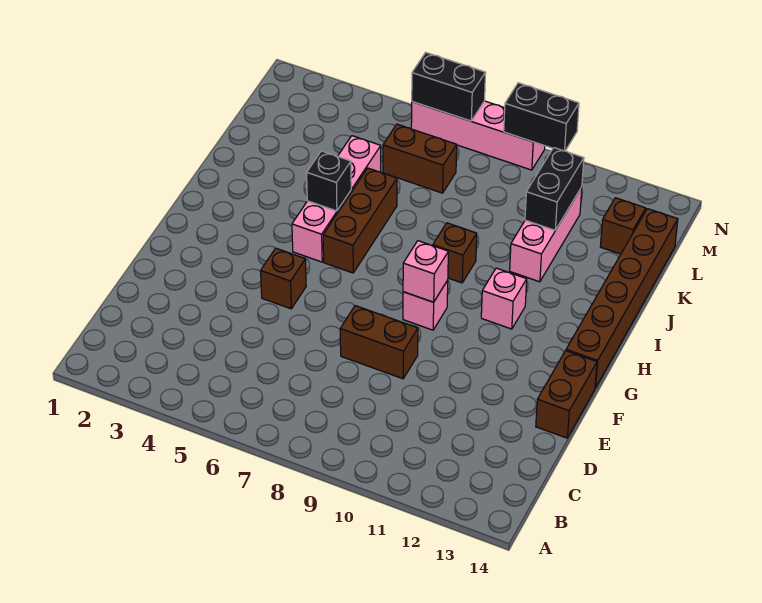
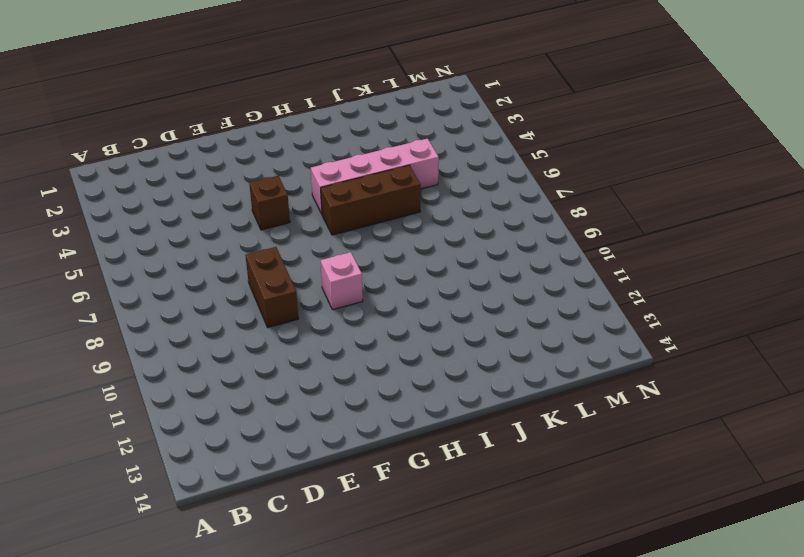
none -> brown 1x2 brick [536,351,597,438]
none -> brown 1x6 brick [566,209,678,388]
none -> pink 1x1 brick [481,268,527,329]

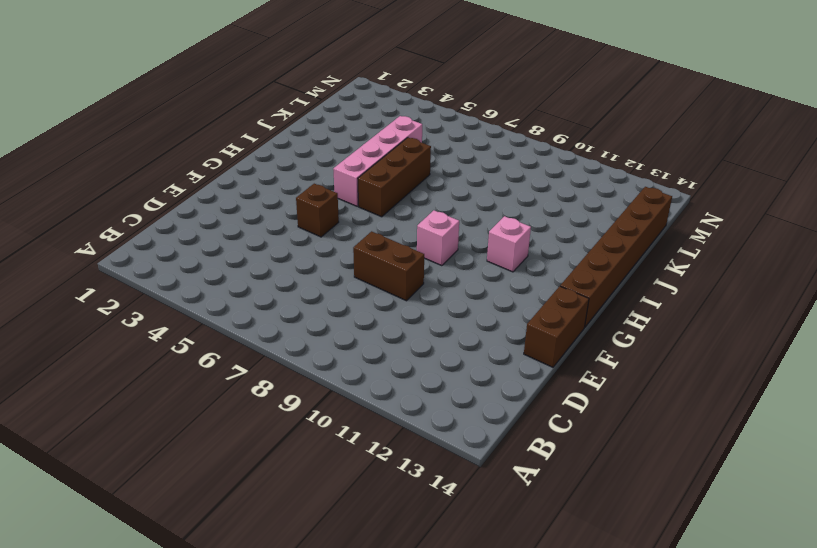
none -> brown 1x1 brick [433,223,477,283]
none -> pink 1x3 brick [510,187,582,282]
none -> brown 1x2 brick [383,124,457,193]

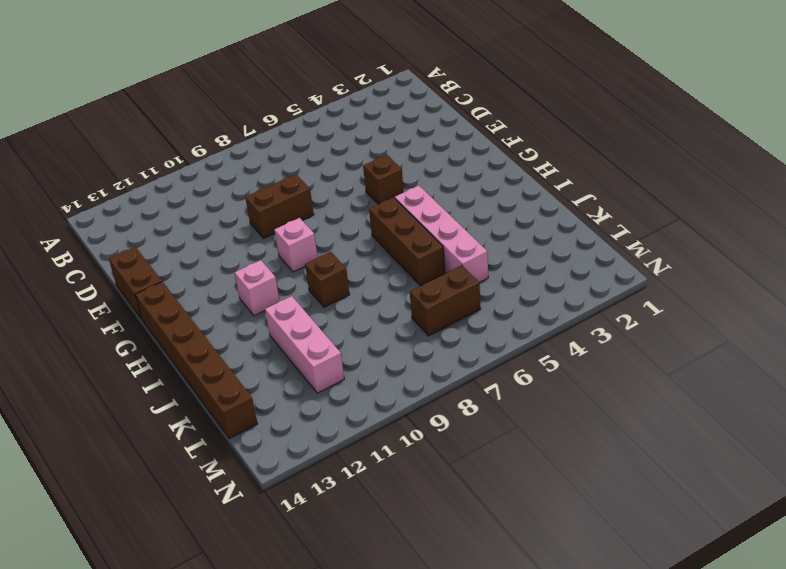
none -> brown 1x1 brick [600,198,646,254]
none -> pink 1x4 brick [411,101,545,170]
none -> pink 1x1 brick [403,241,448,302]

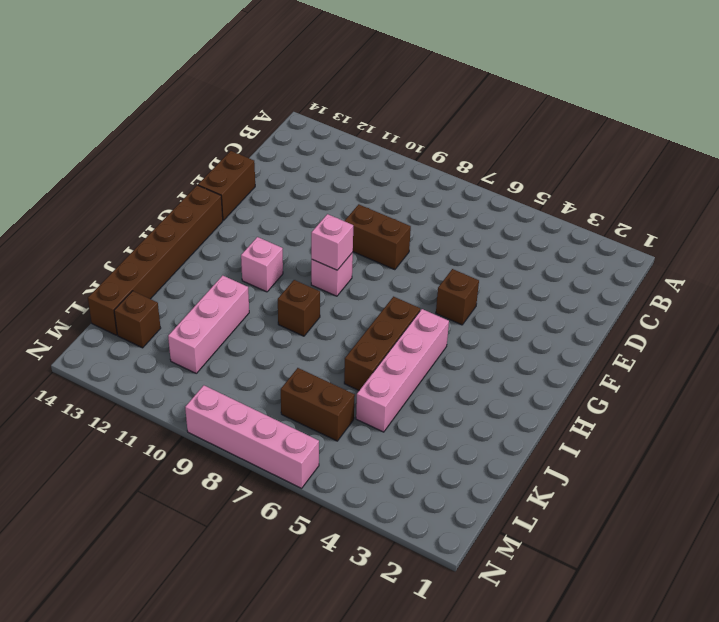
none -> black 1x1 brick [307,151,351,211]
none -> black 1x2 brick [525,148,584,230]
none -> black 1x2 brick [412,53,486,121]

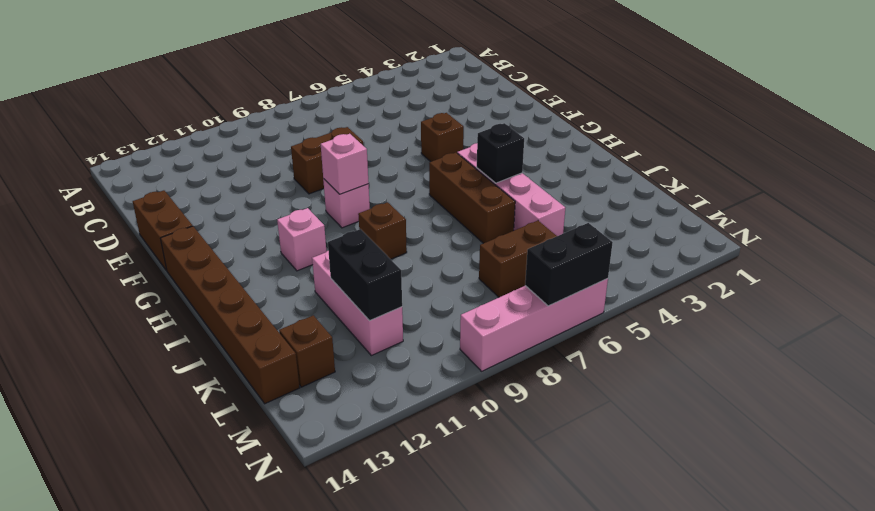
none -> black 1x2 brick [504,83,579,151]

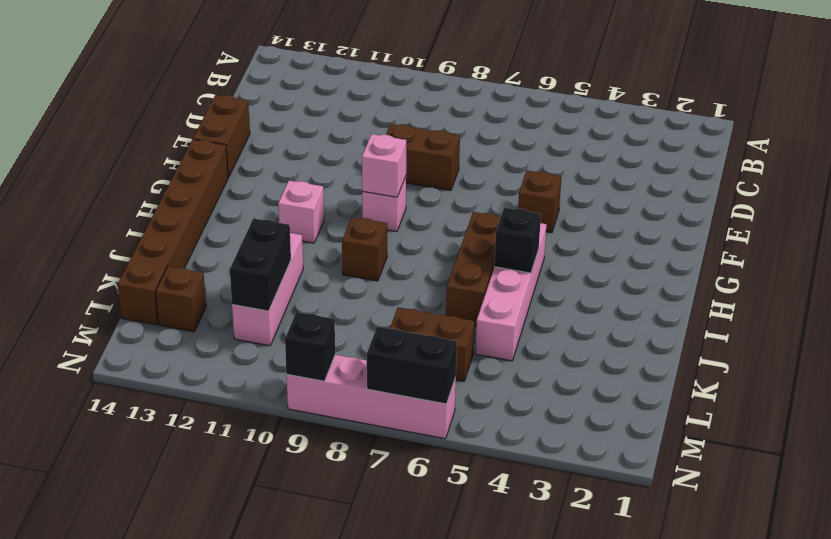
black 1x1 brick [285,312,335,381] -> black 1x2 brick [504,83,579,151]

